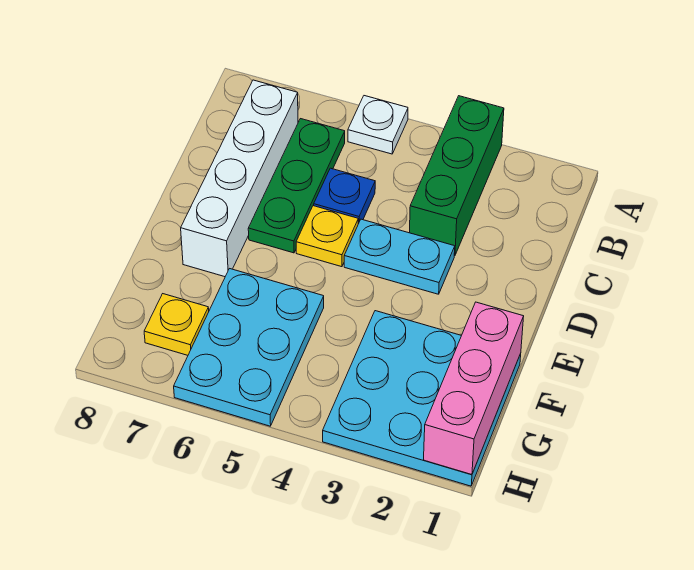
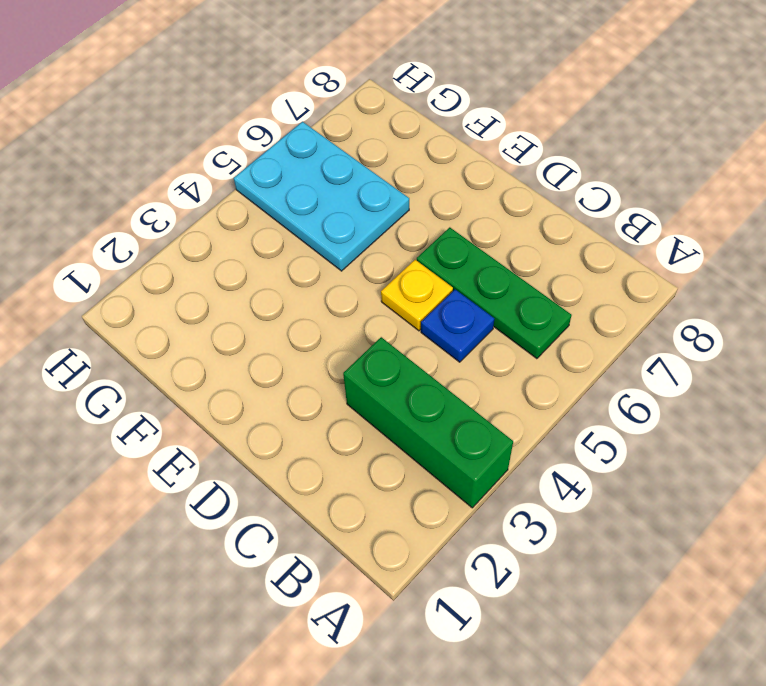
none -> white 1x1 plate [348,96,408,154]
none -> white 1x4 brick [181,80,298,277]

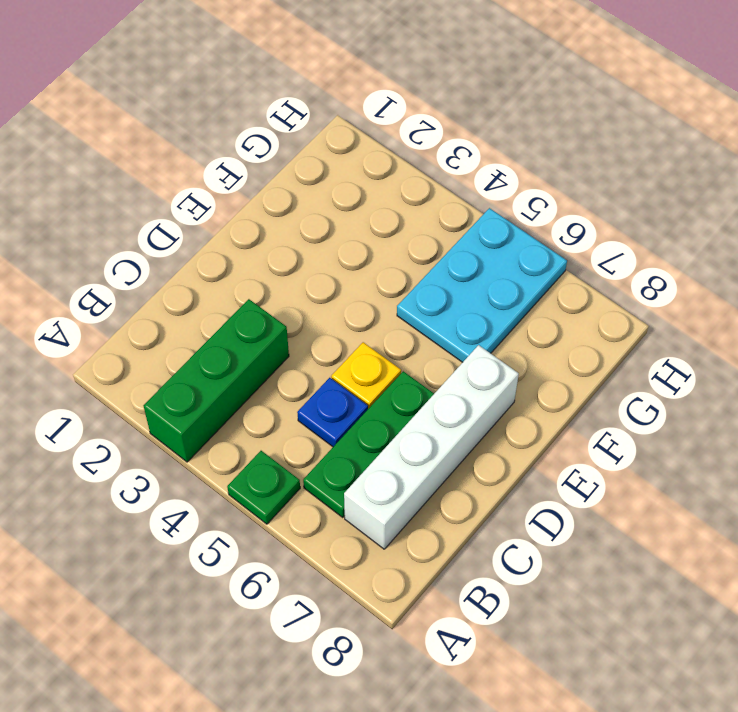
green 1x1 plate [227,451,300,524] -> white 1x1 plate [348,96,408,154]
none -> cyan 1x2 plate [344,219,455,294]
none -> cyan 3x3 plate [323,311,521,486]

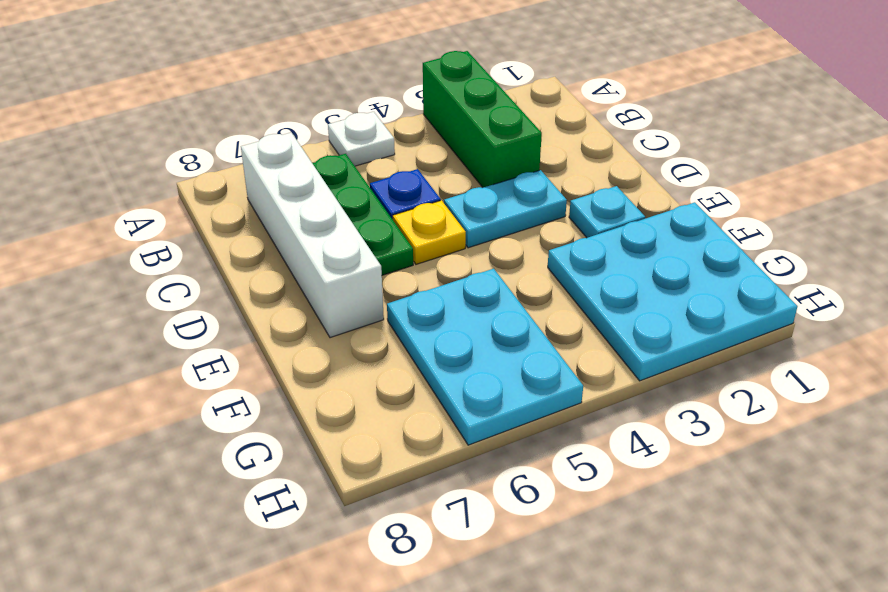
cyan 1x1 plate [569,186,645,238] -> none
none -> yellow 1x1 plate [144,294,209,355]
none -> pink 1x3 brick [424,302,524,475]

